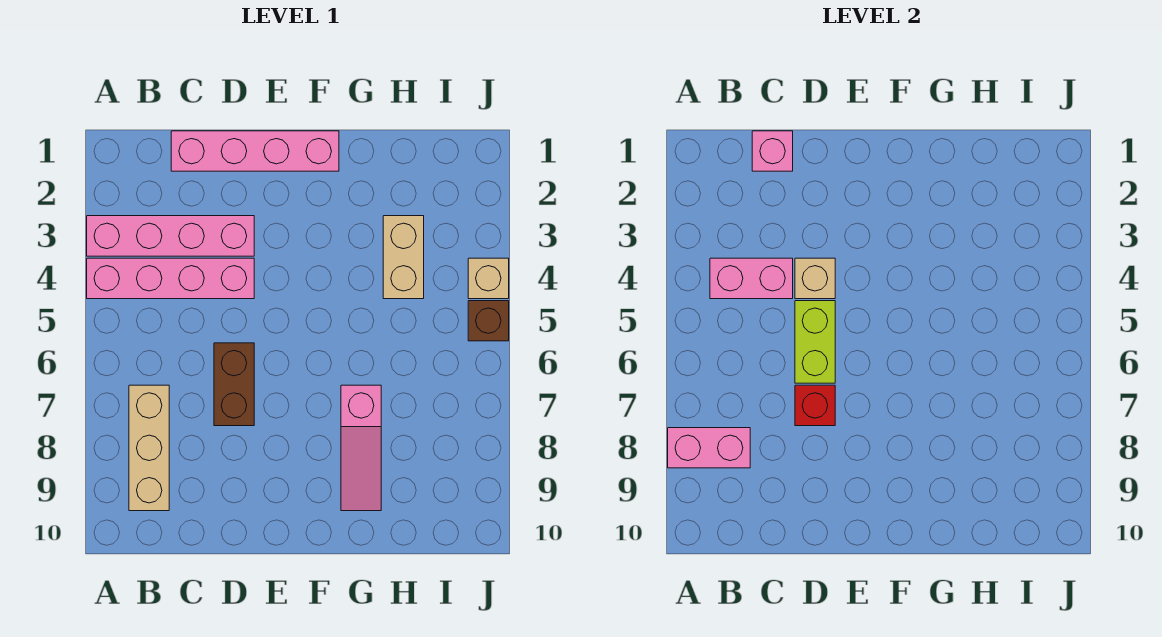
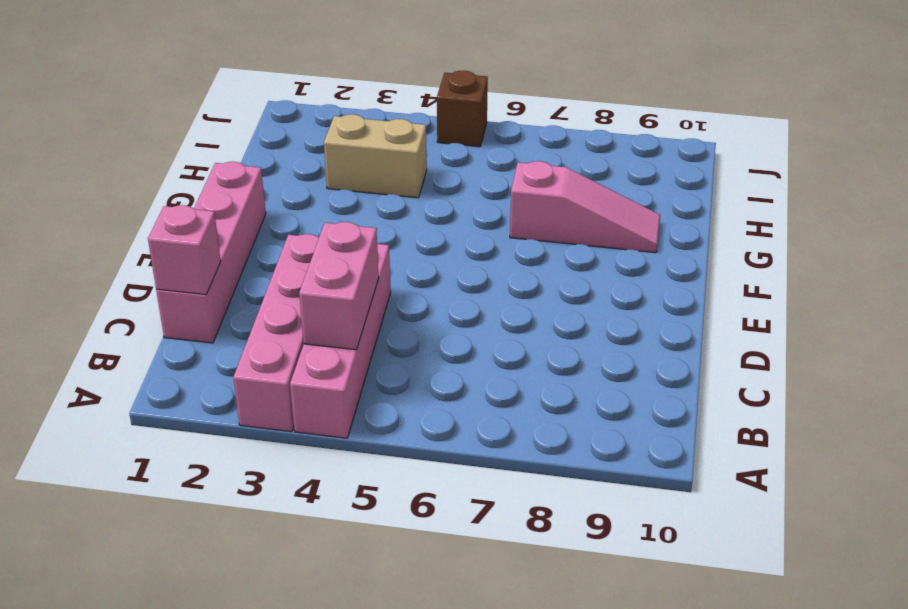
none -> tan 1x3 brick [129,385,169,511]
none -> brown 1x2 brick [214,343,254,426]
none -> tan 1x1 brick [468,258,509,299]

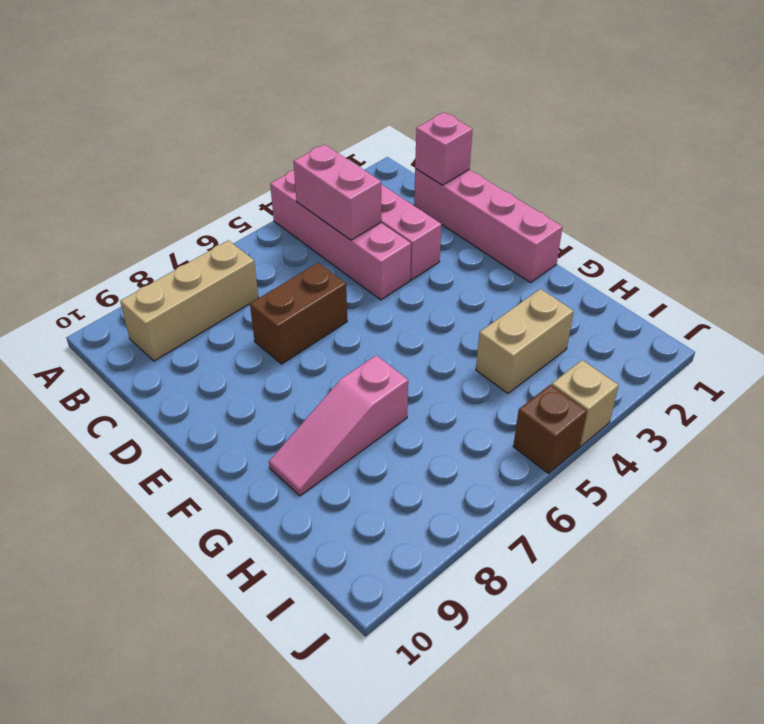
none -> pink 1x2 brick [668,428,750,468]
none -> tan 1x1 brick [795,258,835,299]
none -> lime 1x2 brick [795,301,835,383]

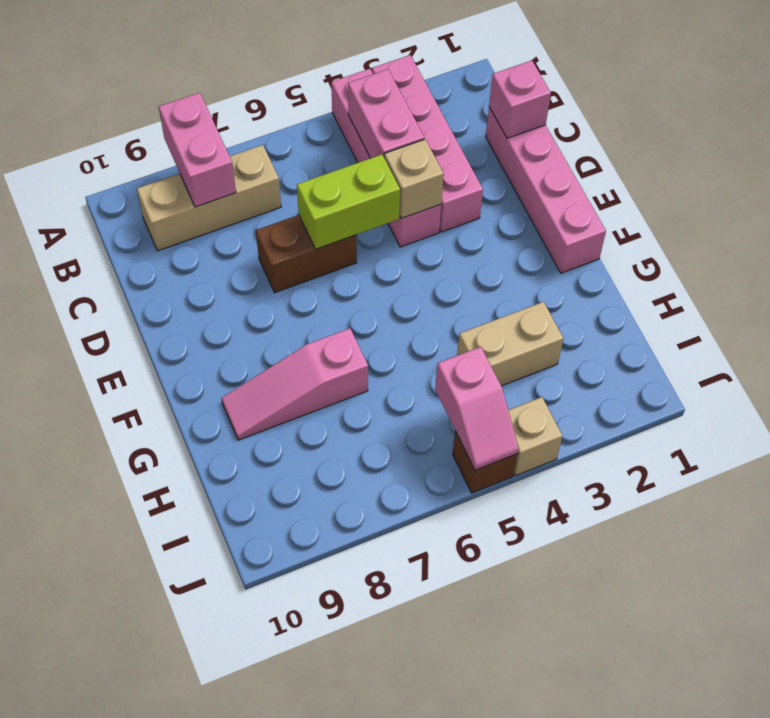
pink 1x2 slope [435,347,519,470] -> none
none -> red 1x1 brick [795,385,835,426]

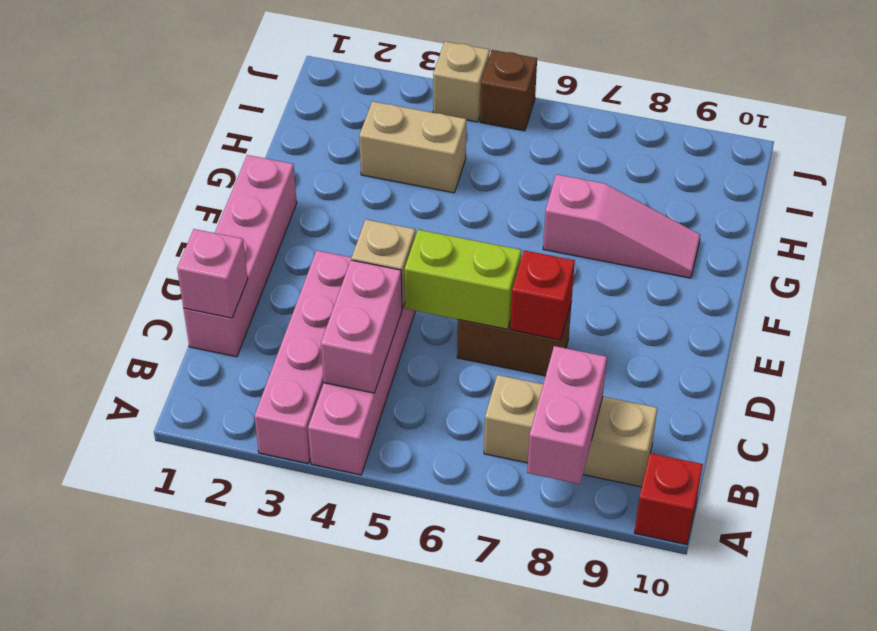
red 1x1 brick [635,453,703,545] -> none

